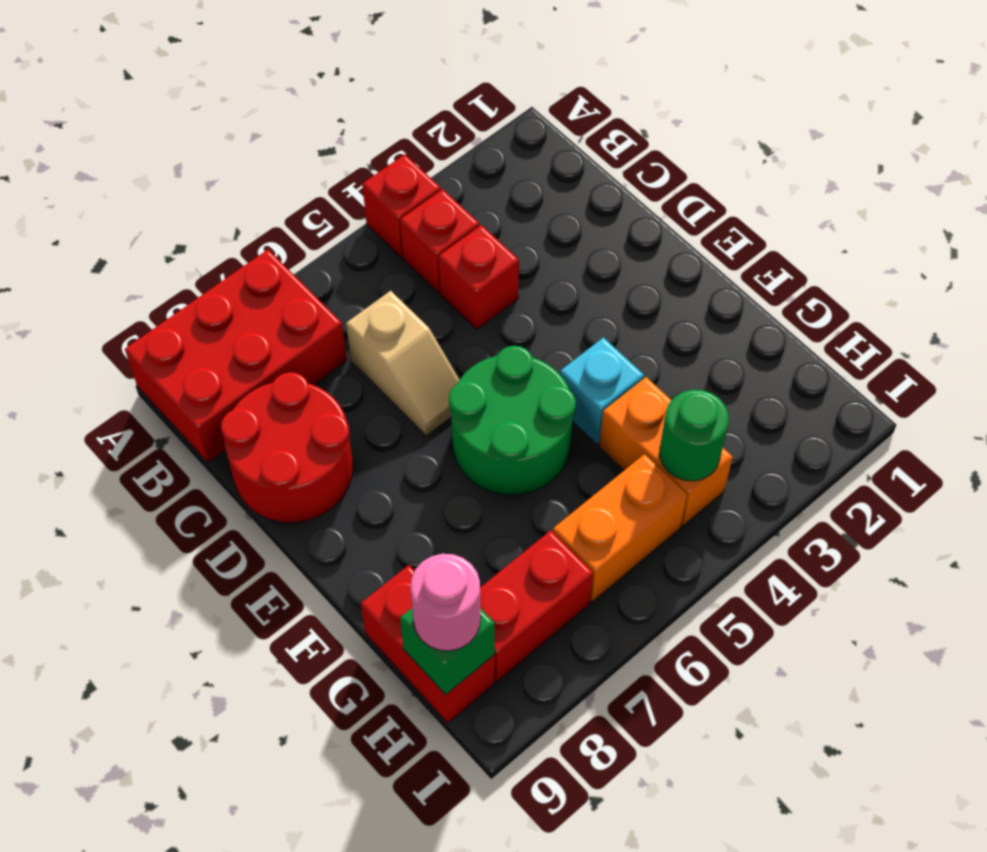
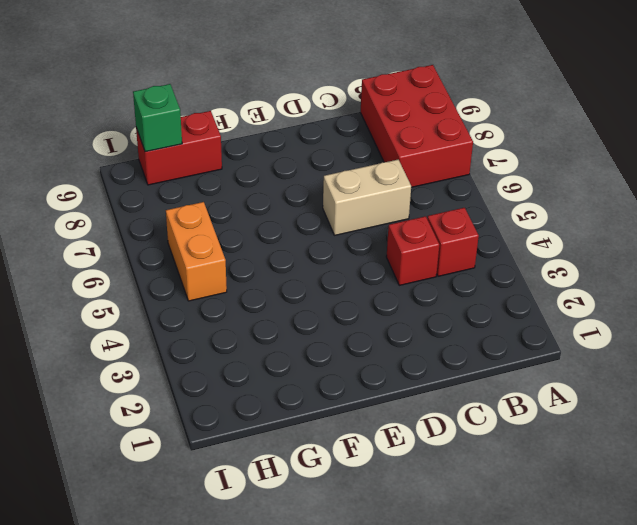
tan 1x2 brick [323,160,411,235] -> tan 1x2 slope [346,291,459,436]
none -> red 1x1 brick [362,154,441,257]
none -> red 2x2 round brick [221,372,353,523]
none -> green 2x2 round brick [449,346,576,495]

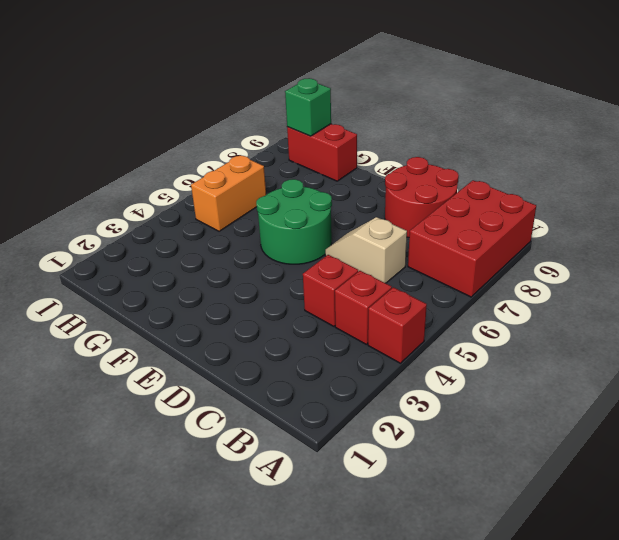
none -> cyan 1x1 brick [560,338,644,444]
none -> orange 1x2 brick [599,377,733,526]
none -> red 1x2 brick [480,530,593,682]

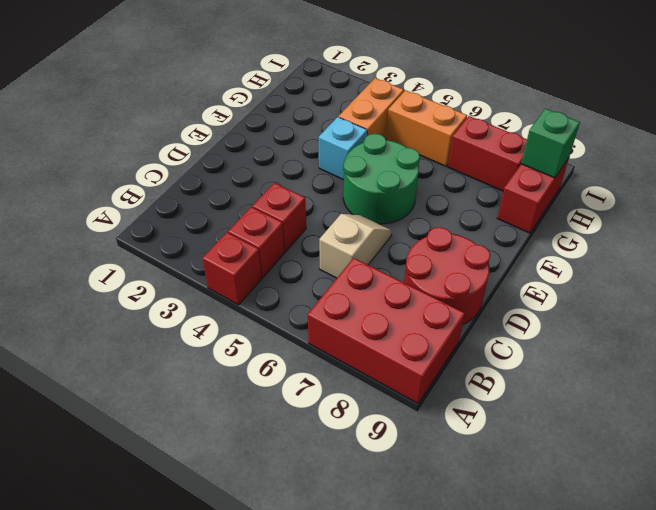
none -> green 1x1 round brick [660,390,729,481]
none -> pink 1x1 round brick [410,554,481,651]

